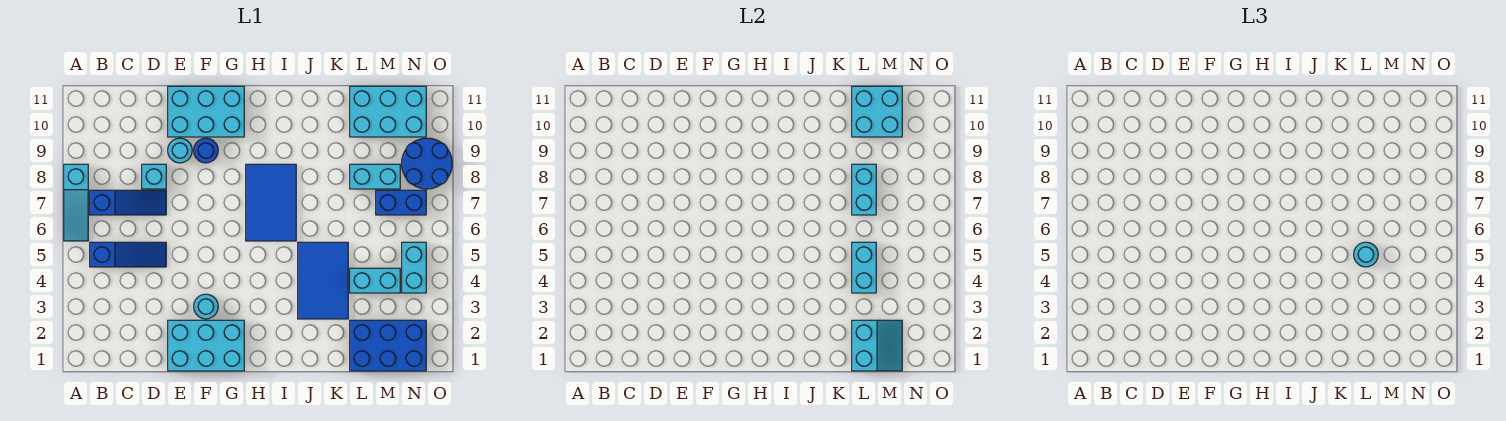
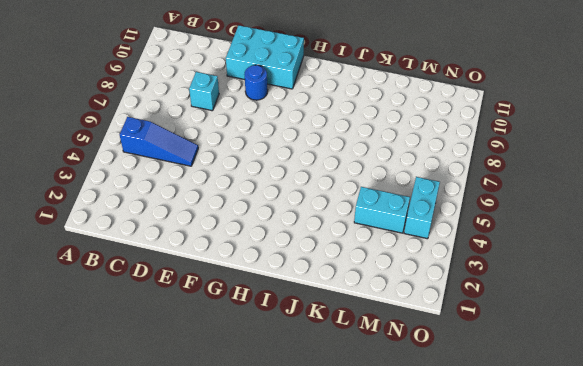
none -> cyan 1x3 slope [64,164,88,241]
none -> blue 1x3 slope [90,190,166,215]
none -> cyan 2x3 brick [168,320,244,371]

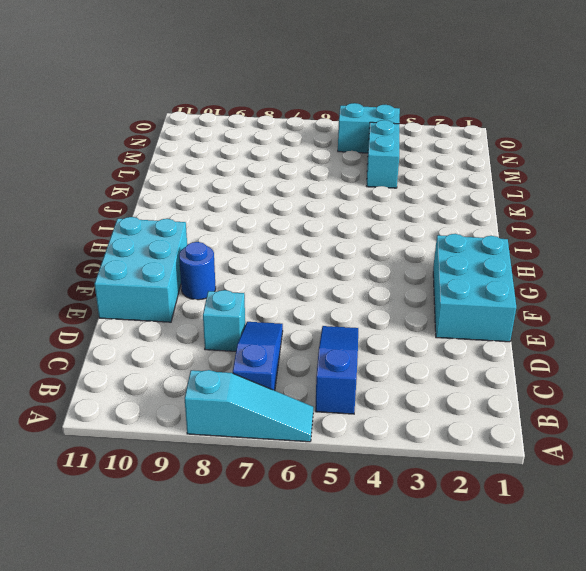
none -> cyan 1x1 round brick [168,138,192,163]
none -> cyan 1x1 round brick [194,294,218,319]
none -> blue 2x3 tile [246,164,296,241]

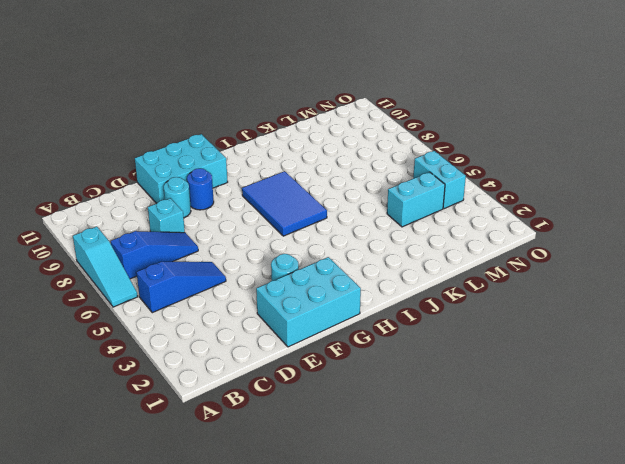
none -> blue 2x3 tile [298,242,348,319]
none -> blue 2x3 brick [350,320,426,371]
none -> cyan 1x2 brick [350,164,400,189]

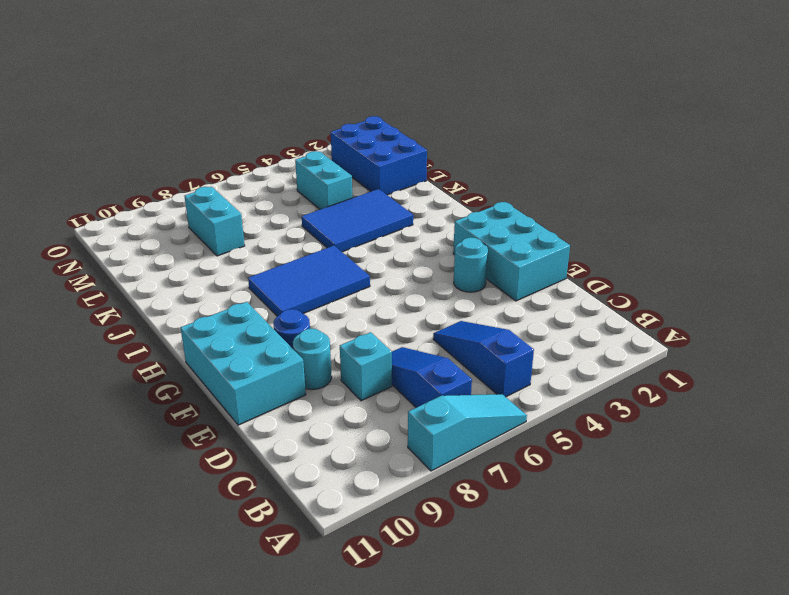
none -> cyan 2x3 brick [350,86,426,137]
none -> blue 1x2 brick [376,190,426,215]
none -> cyan 1x2 brick [402,242,426,293]

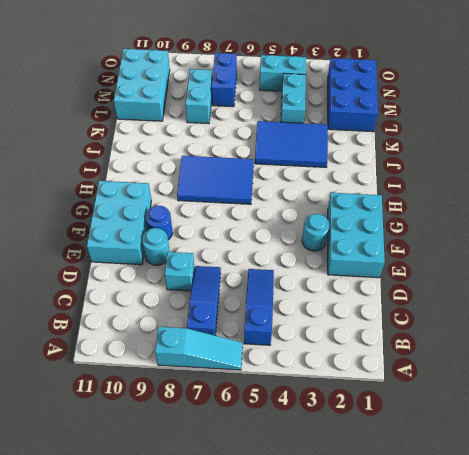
none -> blue 2x2 round brick [402,138,452,189]
none -> cyan 2x2 slope [852,320,902,371]
none -> cyan 1x2 brick [852,242,876,293]

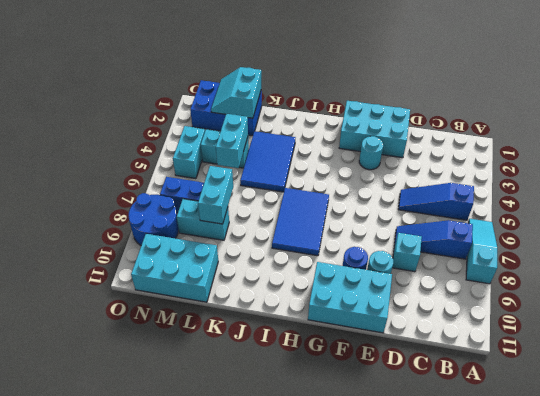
none -> cyan 2x2 brick [852,86,902,137]
none -> cyan 1x1 round brick [1354,242,1378,267]

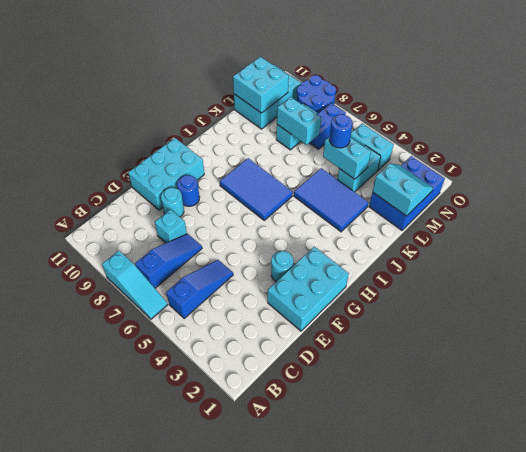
blue 1x1 round brick [329,114,353,148] -> cyan 1x1 round brick [1354,242,1378,267]

